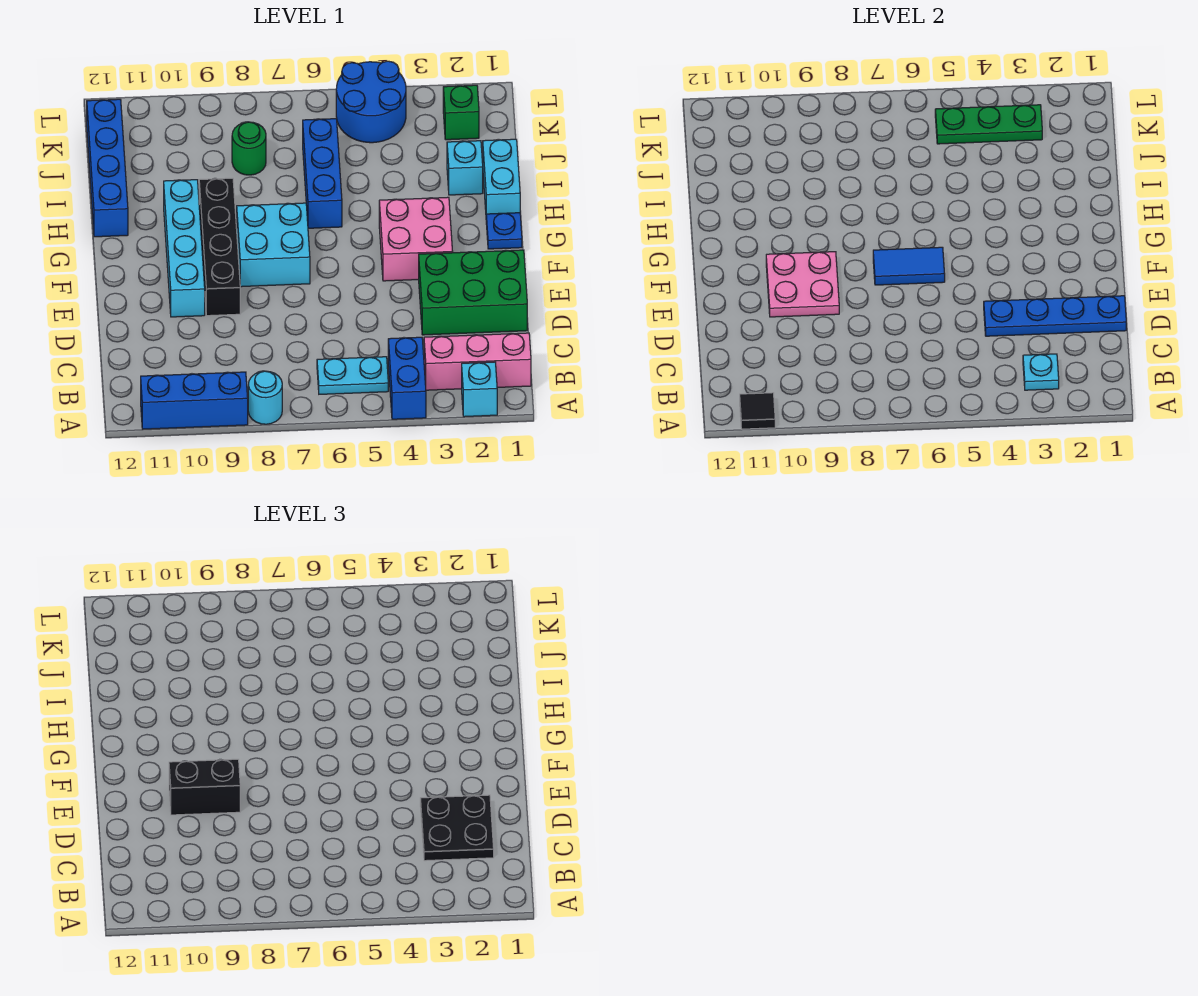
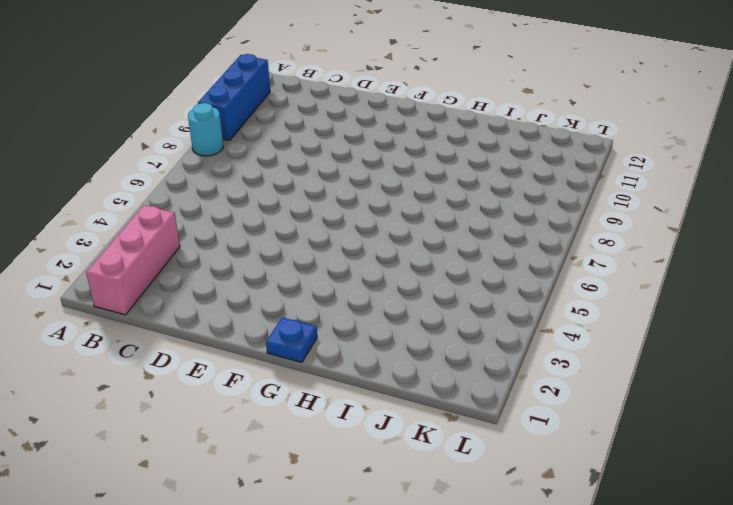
none -> cyan 1x1 brick [462,362,497,417]
none -> blue 1x2 brick [388,337,426,419]
none -> cyan 1x2 plate [317,357,388,394]

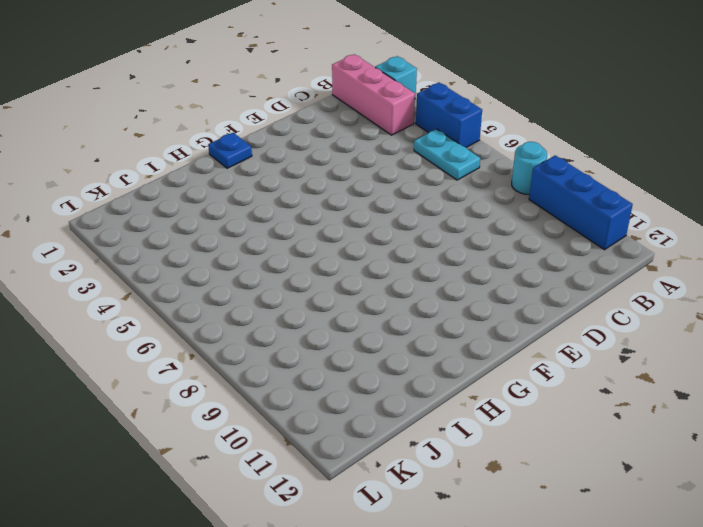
blue 1x2 brick [416,83,482,147] -> blue 1x2 brick turned to [388,337,426,419]
none -> green 2x3 brick [419,250,527,335]
none -> black 1x4 brick [199,178,240,316]
none -> cyan 1x4 brick [164,180,205,317]

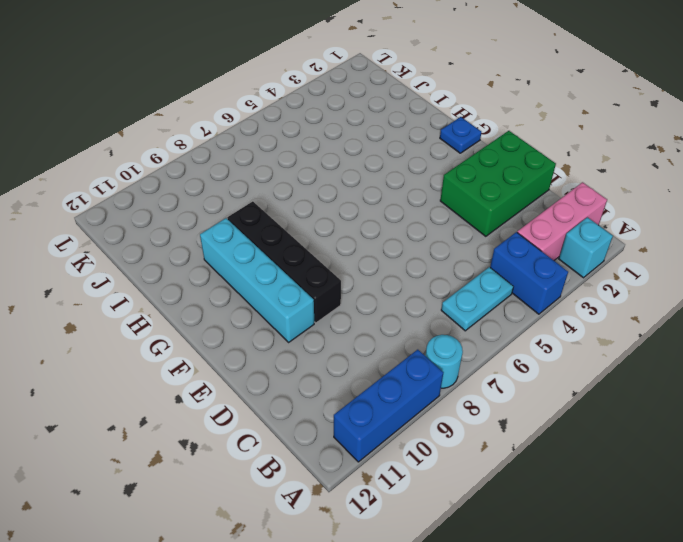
none -> pink 2x2 brick [379,197,453,281]
none -> cyan 2x2 brick [237,203,310,287]
none -> cyan 1x2 brick [483,139,520,214]

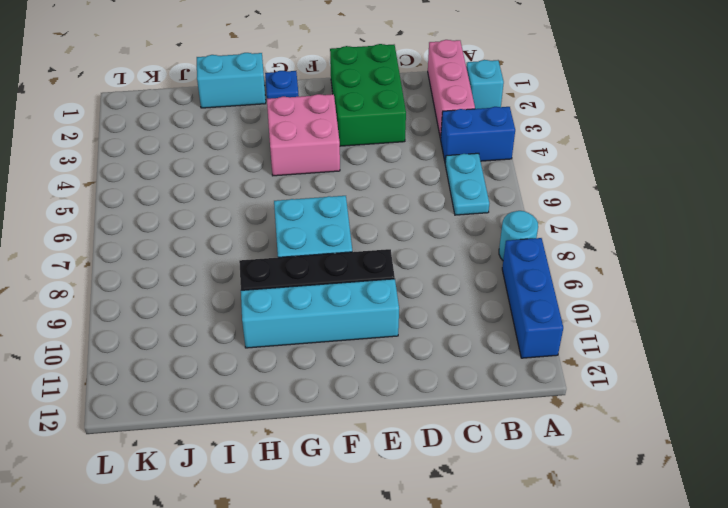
none -> blue 1x3 brick [303,119,342,228]
none -> blue 1x4 brick [87,99,128,237]
none -> cyan 1x1 brick [447,141,483,195]

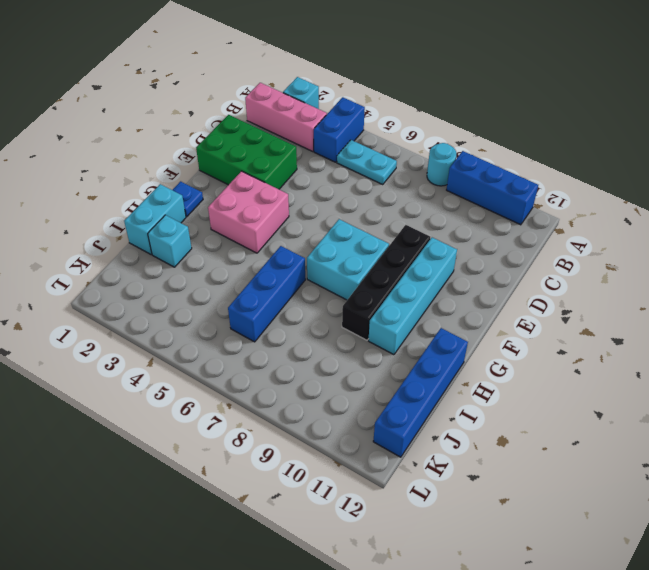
none -> green 1x1 round brick [232,122,266,175]
none -> green 1x1 brick [443,85,479,140]
none -> blue 2x2 round brick [336,61,406,143]

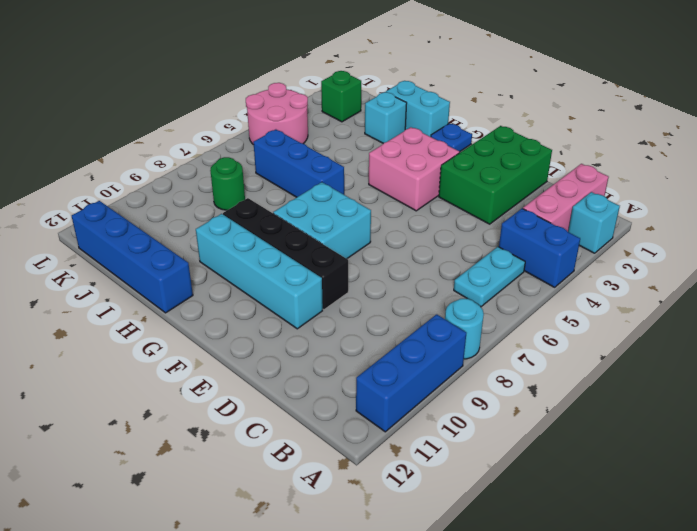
pink 2x2 round brick [246,83,308,145] -> blue 2x2 round brick [336,61,406,143]
none -> black 1x1 tile [740,393,775,429]
none -> cyan 1x1 plate [1023,354,1059,390]
none -> blue 1x4 plate [984,296,1126,336]

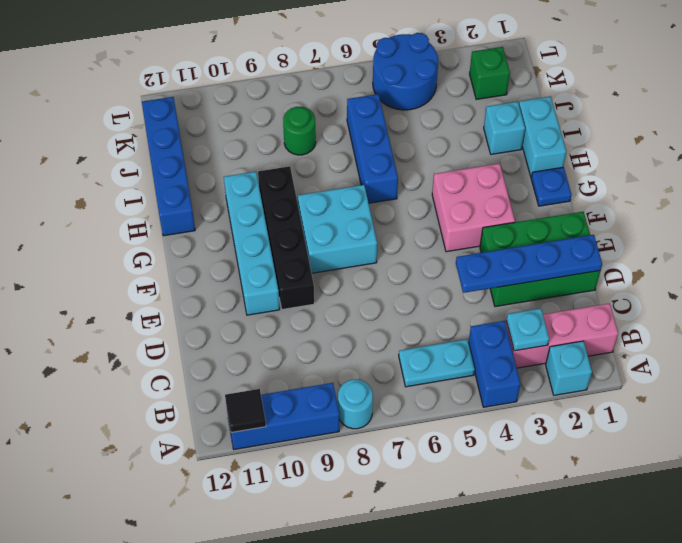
none -> pink 2x2 plate [766,252,839,317]
none -> blue 1x2 tile [873,247,945,285]
none -> green 1x3 plate [935,105,1042,144]

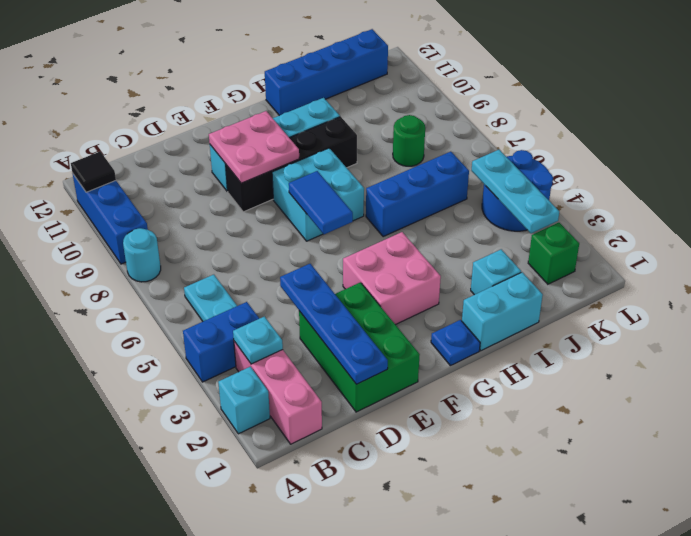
cyan 1x3 plate [472,150,559,233] -> green 1x3 plate [935,105,1042,144]
none -> black 2x2 plate [420,795,494,861]
none -> black 1x2 brick [169,759,240,815]

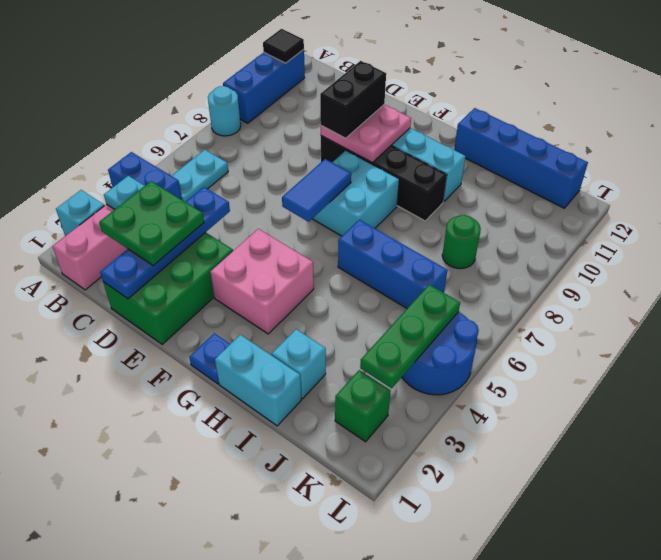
green 2x2 plate [99,181,204,266] -> black 2x2 plate [420,795,494,861]

